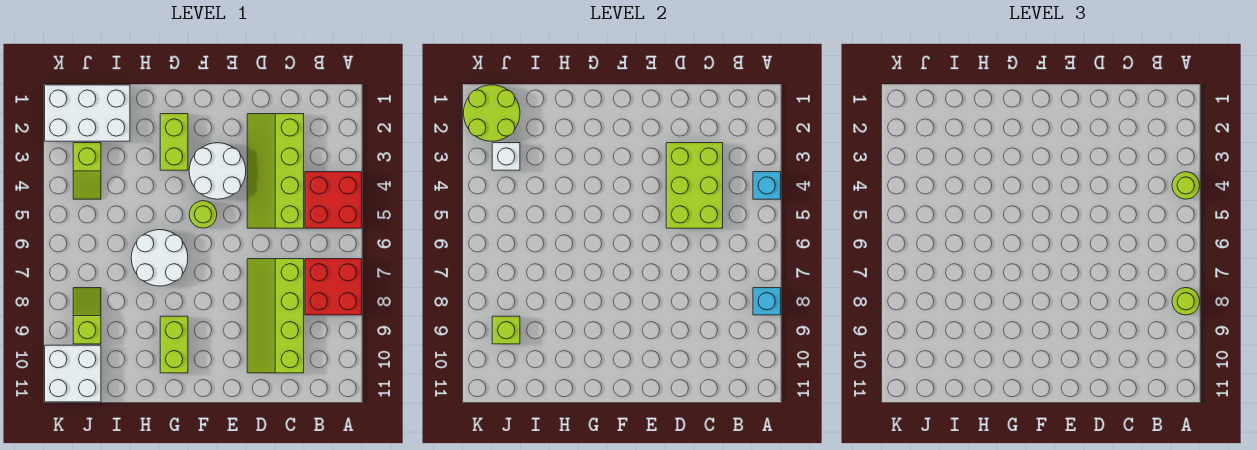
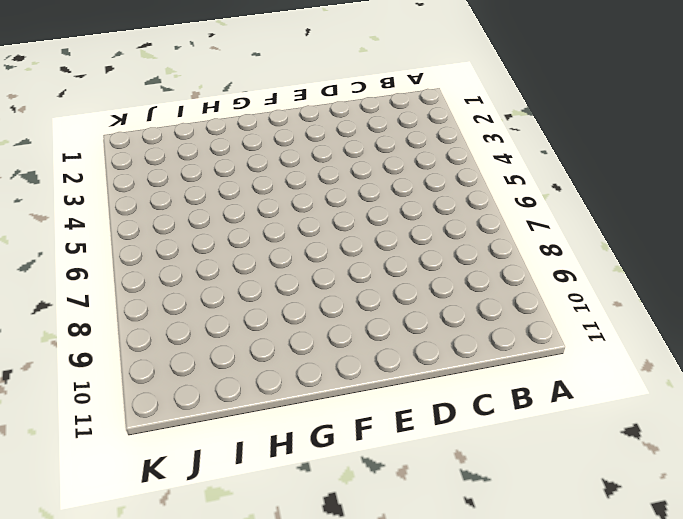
none -> red 2x2 brick [305,172,362,228]
none -> red 2x2 brick [305,259,362,315]
none -> lime 2x4 slope [247,114,304,228]

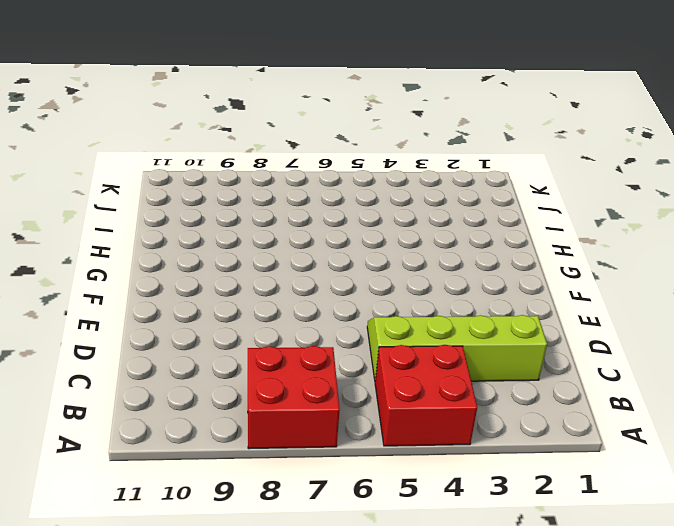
none -> lime 2x4 slope [247,259,304,373]
none -> white 2x2 round brick [189,143,246,199]
none -> lime 1x1 round brick [189,201,217,228]

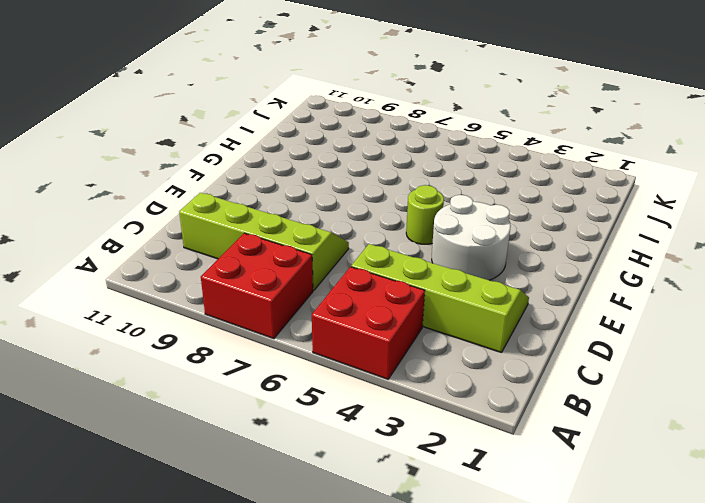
none -> lime 1x2 brick [160,114,188,170]
none -> white 2x2 round brick [131,230,188,286]
none -> lime 1x2 brick [160,316,188,373]

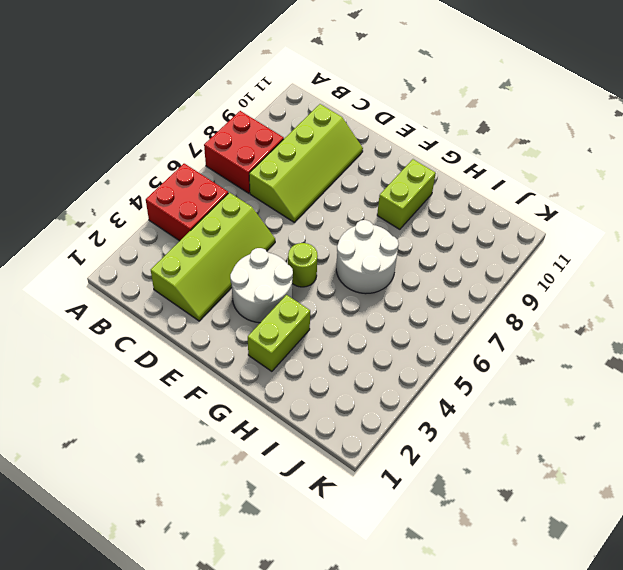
none -> white 2x3 brick [45,85,130,141]
none -> lime 1x2 slope [73,143,101,199]
none -> lime 1x2 slope [73,288,101,344]

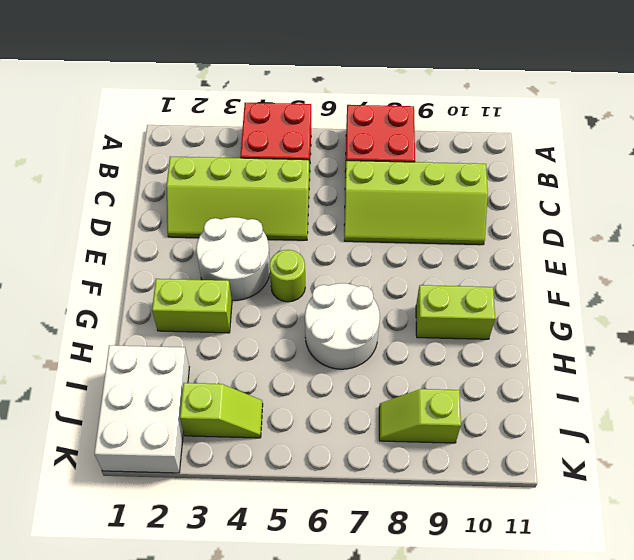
none -> white 2x2 brick [45,345,101,402]
none -> cyan 1x1 brick [753,172,781,199]
none -> cyan 1x1 brick [753,288,781,315]

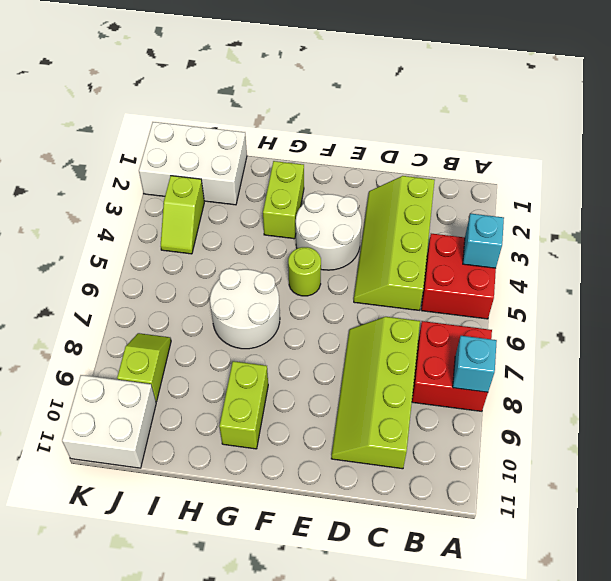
none -> lime 2x3 brick [666,143,723,228]
none -> lime 2x2 round brick [464,85,520,141]
none -> white 1x1 brick [492,143,520,170]

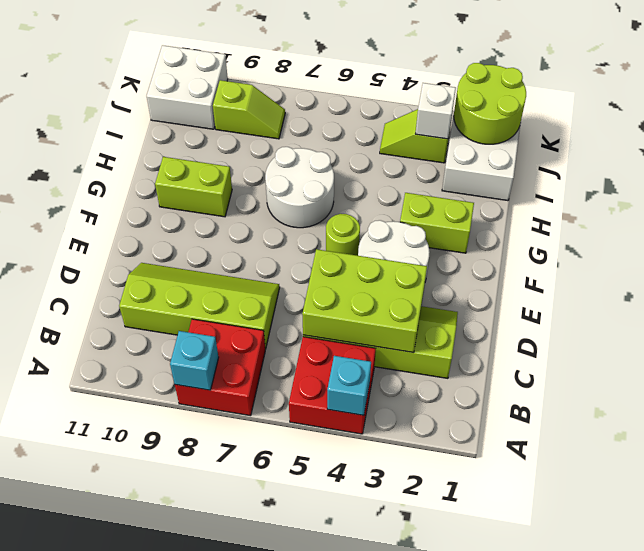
none -> lime 1x1 brick [492,316,520,344]
none -> lime 1x1 round brick [1172,172,1200,199]
none -> lime 1x1 round brick [1172,288,1200,315]

